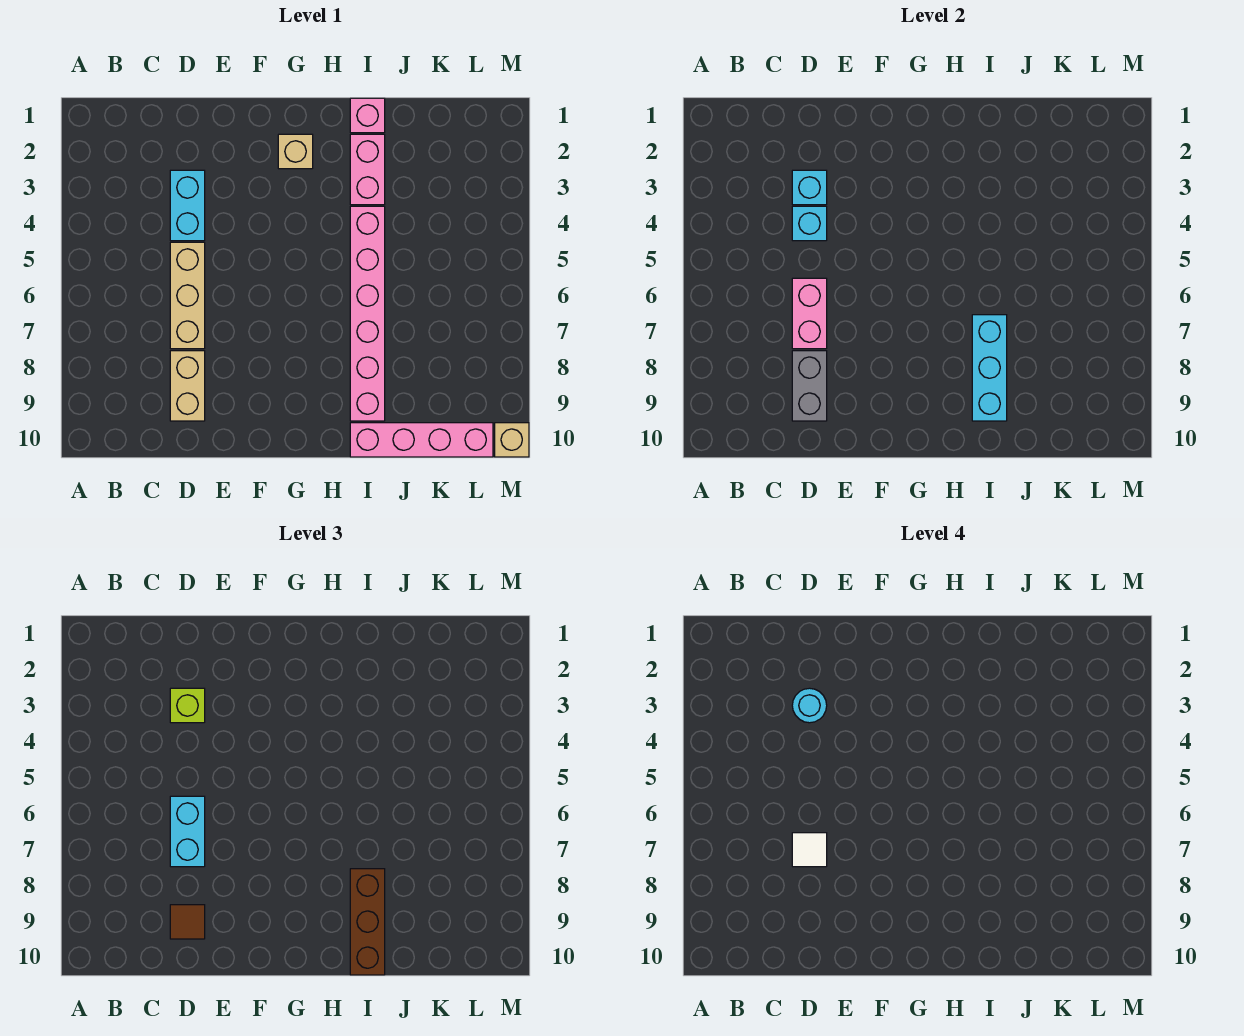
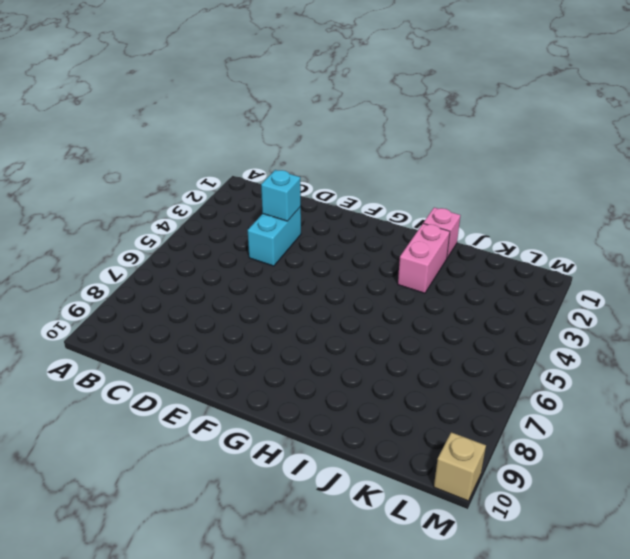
none -> tan 1x3 brick [170,242,205,349]
none -> tan 1x2 brick [170,351,205,421]
none -> tan 1x1 brick [278,134,313,169]

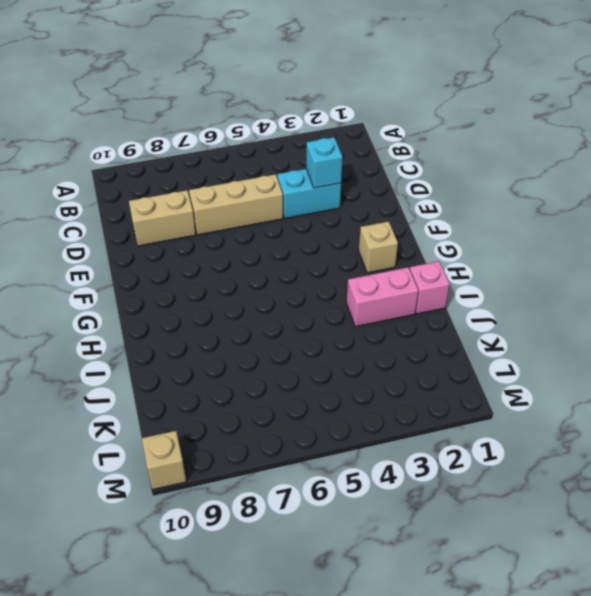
none -> pink 1x6 brick [350,206,385,421]
none -> pink 1x4 brick [350,423,493,457]
none -> cyan 1x1 brick [792,206,827,241]

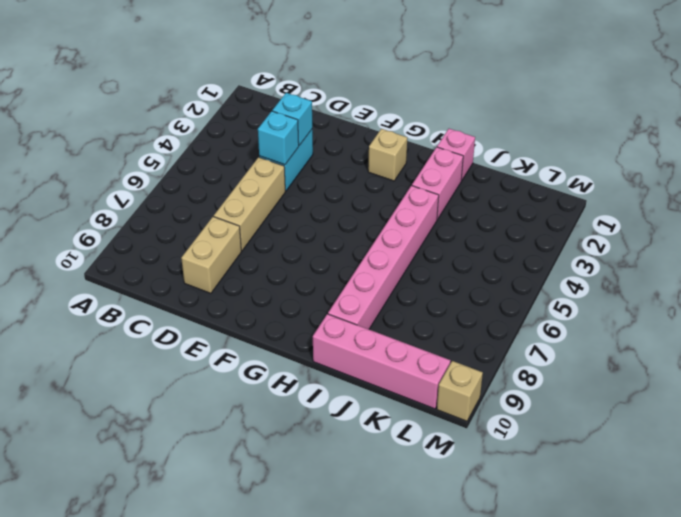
none -> pink 1x2 brick [792,278,827,349]
none -> grey 1x2 brick [792,351,827,421]
none -> cyan 1x3 brick [972,315,1007,421]

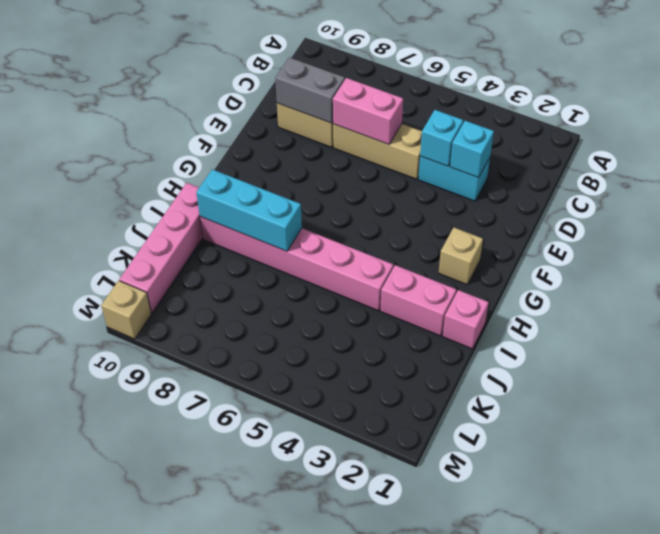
none -> lime 1x1 brick [170,688,205,723]
none -> cyan 1x2 brick [170,796,205,867]
none -> brown 1x1 tile [170,905,205,939]

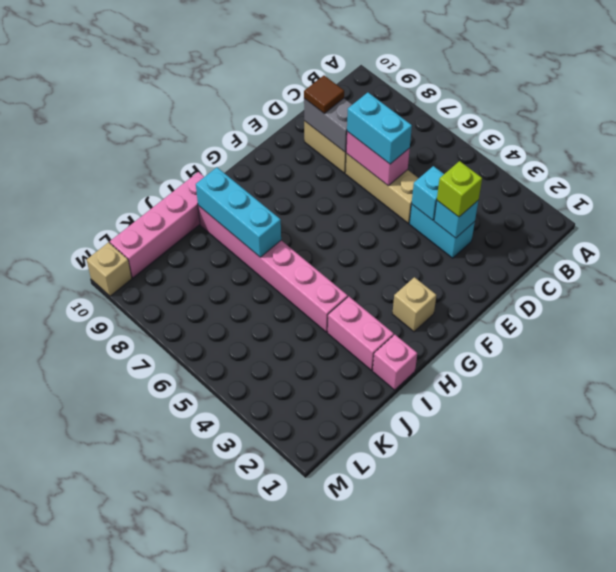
none -> brown 1x3 brick [350,869,385,975]
none -> cyan 1x1 round brick [792,688,827,723]
none -> white 1x1 tile [792,833,827,867]

